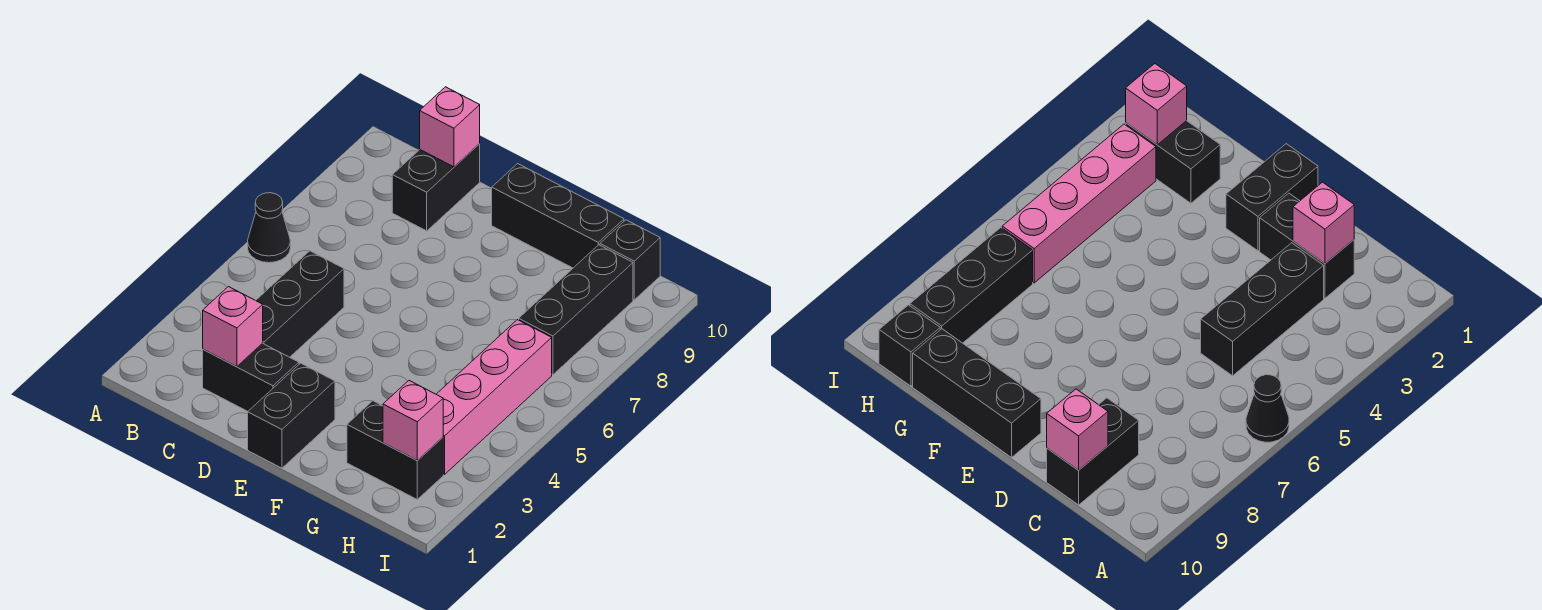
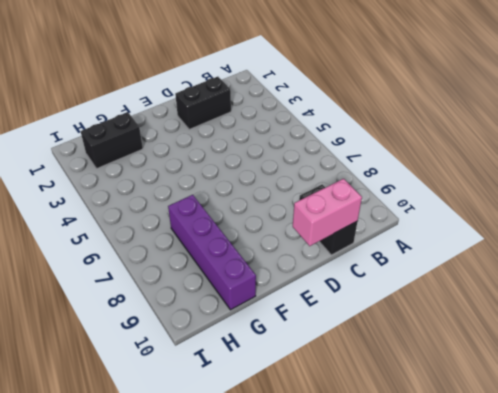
pink 1x2 brick [293,179,362,246] -> pink 1x1 brick [420,87,480,167]
purple 1x4 brick [168,195,256,310] -> black 1x3 brick [492,164,624,268]
none -> black 1x1 cone [248,193,291,263]
none -> black 1x3 brick [256,251,344,357]
none -> black 1x2 brick [248,363,335,468]

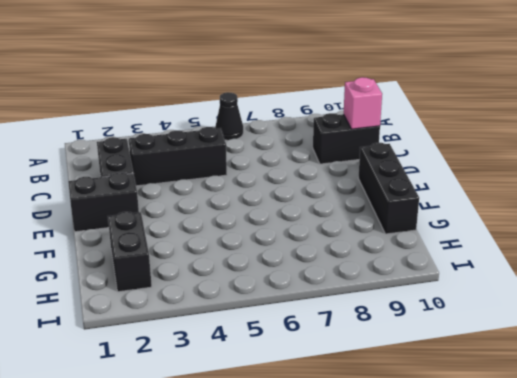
none -> pink 1x4 brick [436,320,552,475]
none -> black 1x3 brick [519,245,633,375]
none -> black 1x1 brick [600,220,660,300]

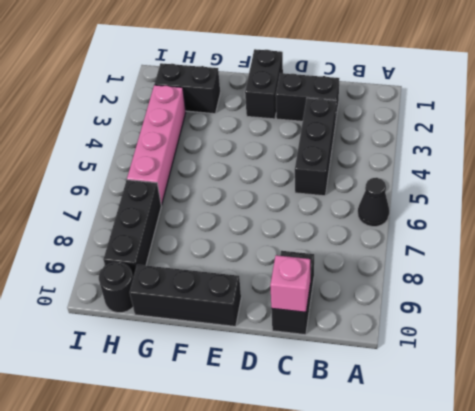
black 1x1 round brick [99,263,133,313] -> black 1x1 brick [600,220,660,300]
none -> pink 1x1 brick [203,287,263,367]
none -> pink 1x1 brick [383,381,443,460]

